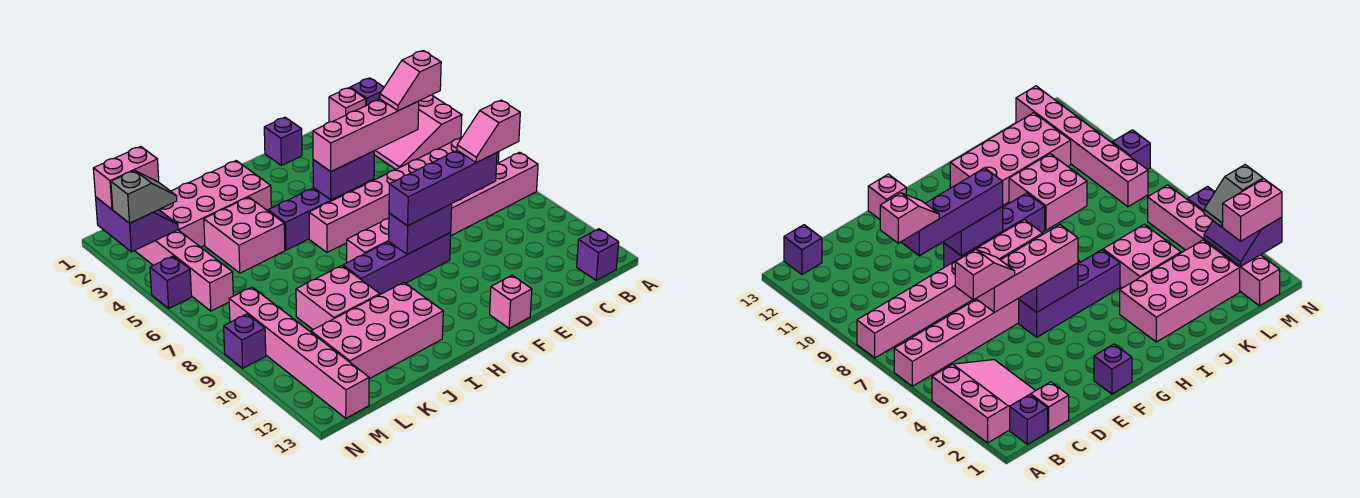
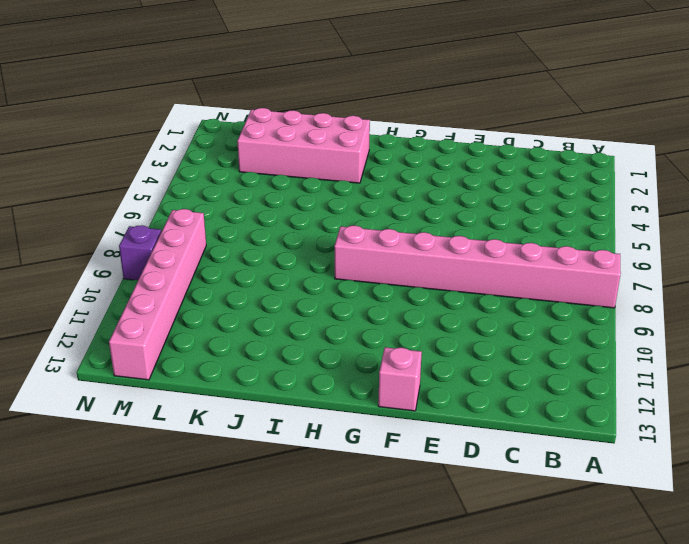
none -> pink 3x3 slope [374,95,462,169]
none -> pink 1x8 brick [309,137,499,252]
none -> purple 1x1 brick [350,78,384,106]

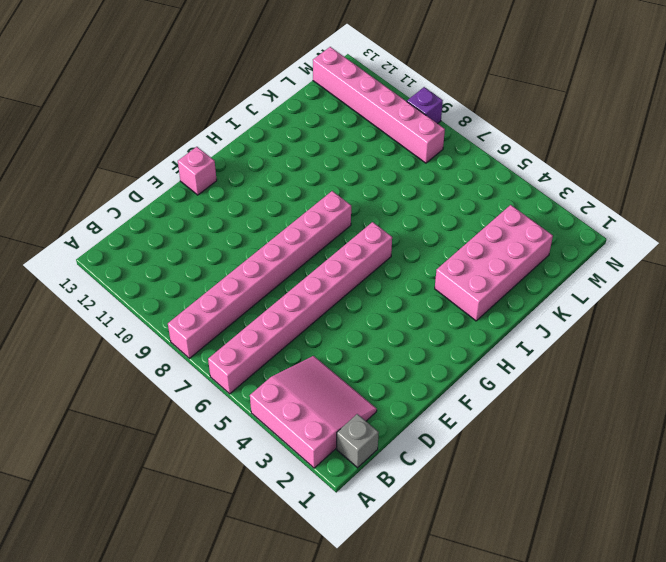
grey 1x1 brick [337,414,379,468] -> purple 1x1 brick [350,78,384,106]
none -> purple 1x1 brick [577,229,619,280]
none -> pink 1x1 brick [329,88,366,122]
none -> purple 1x1 brick [264,117,302,165]

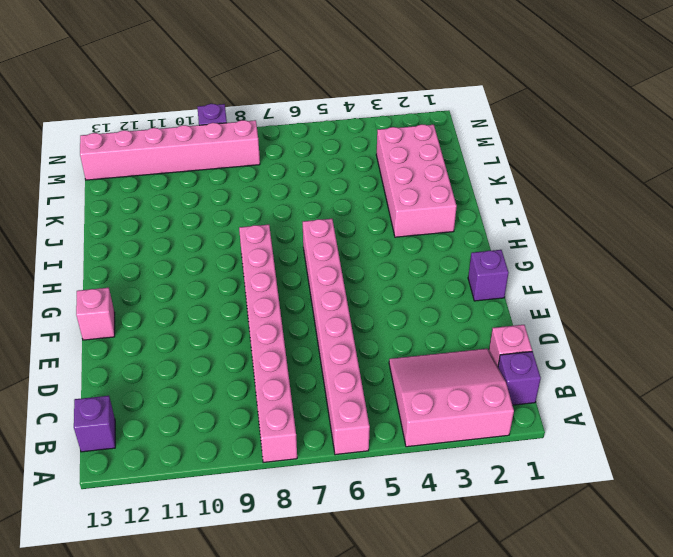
none -> purple 1x4 brick [268,179,374,250]
none -> purple 1x4 brick [343,233,451,294]
none -> pink 2x4 brick [311,282,443,379]

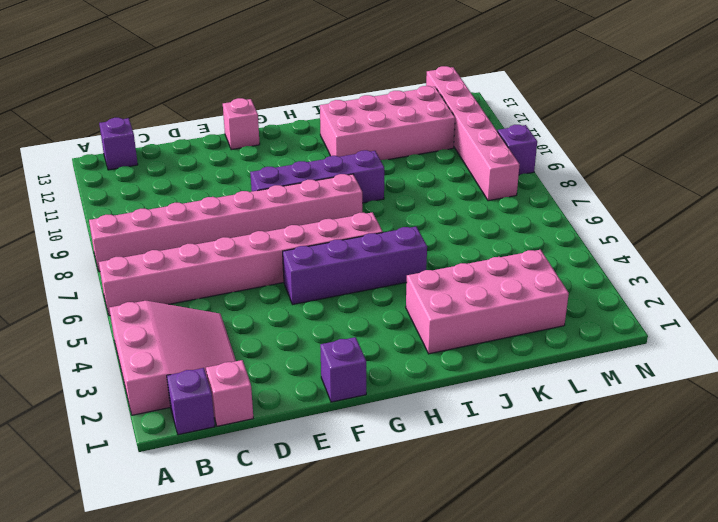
none -> pink 2x2 brick [204,197,285,273]
none -> pink 2x2 brick [296,266,380,329]
none -> pink 1x6 brick [135,230,233,311]

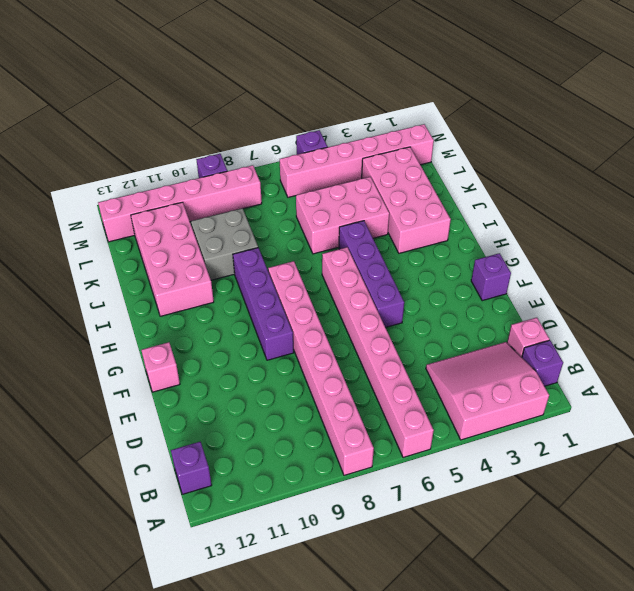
pink 2x3 brick [296,177,389,254] -> pink 2x2 brick [204,197,285,273]
grey 2x2 brick [191,208,258,280] -> pink 2x2 brick [296,266,380,329]
none -> purple 1x2 brick [313,151,374,200]
none -> purple 1x2 brick [389,204,452,255]
none -> purple 2x2 slope [96,197,178,252]

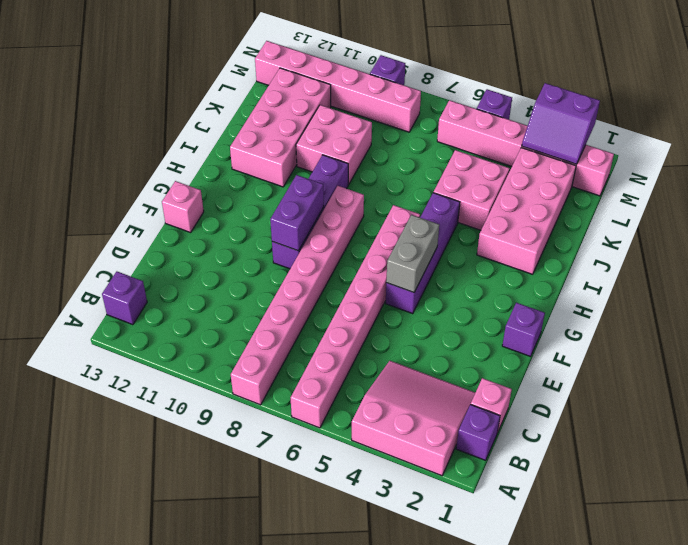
grey 1x2 brick [386,215,439,292] -> purple 1x2 brick [313,151,374,200]
none -> pink 1x4 brick [313,99,419,172]
none -> purple 1x4 brick [389,150,497,226]
none -> pink 1x2 brick [93,146,159,209]

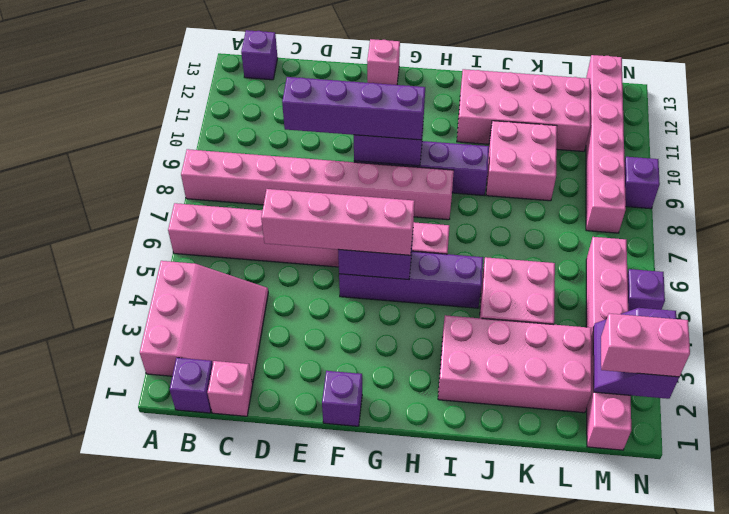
none -> grey 1x2 slope [111,170,177,223]
none -> pink 1x2 slope [380,51,441,111]
none -> pink 1x2 slope [457,100,520,163]

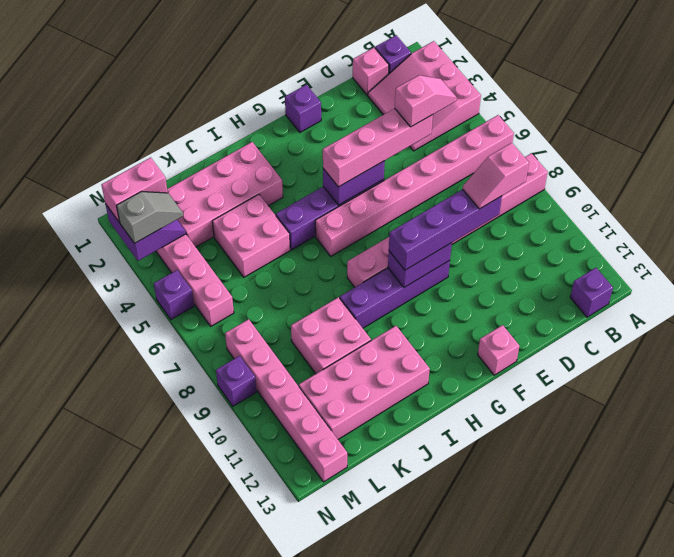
pink 1x2 slope [395,75,457,127] -> pink 1x2 slope turned to [380,51,441,111]

